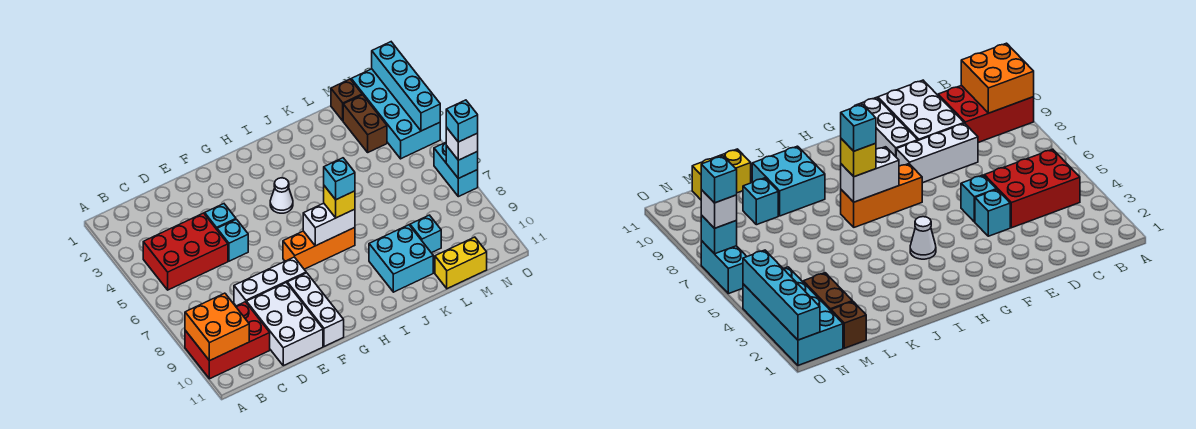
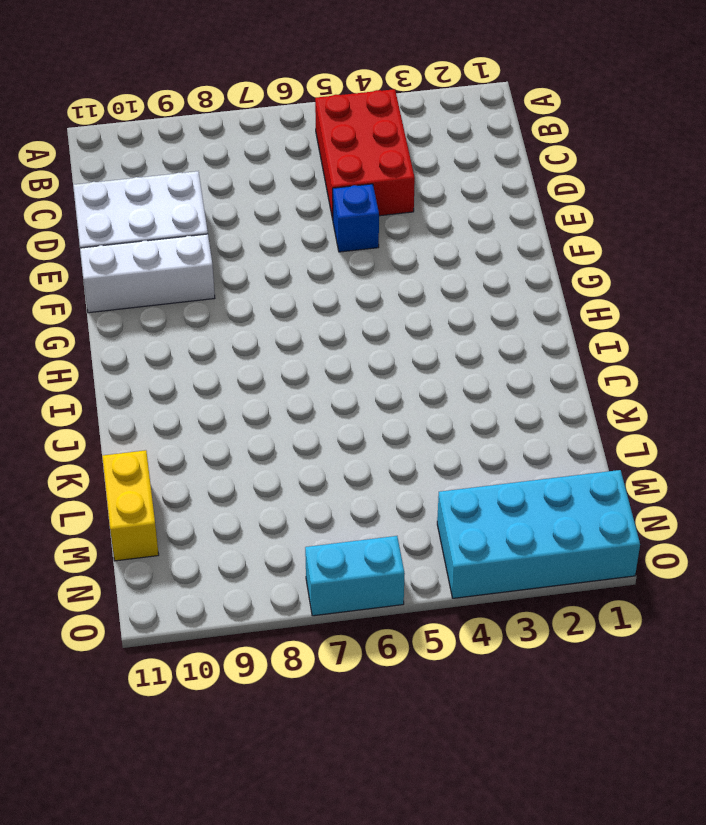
blue 1x1 brick [333,184,379,252] -> cyan 1x1 brick [217,219,248,261]
none -> red 2x3 brick [185,302,270,379]
none -> white 1x3 brick [234,257,306,306]
none -> cyan 1x1 brick [205,204,236,229]

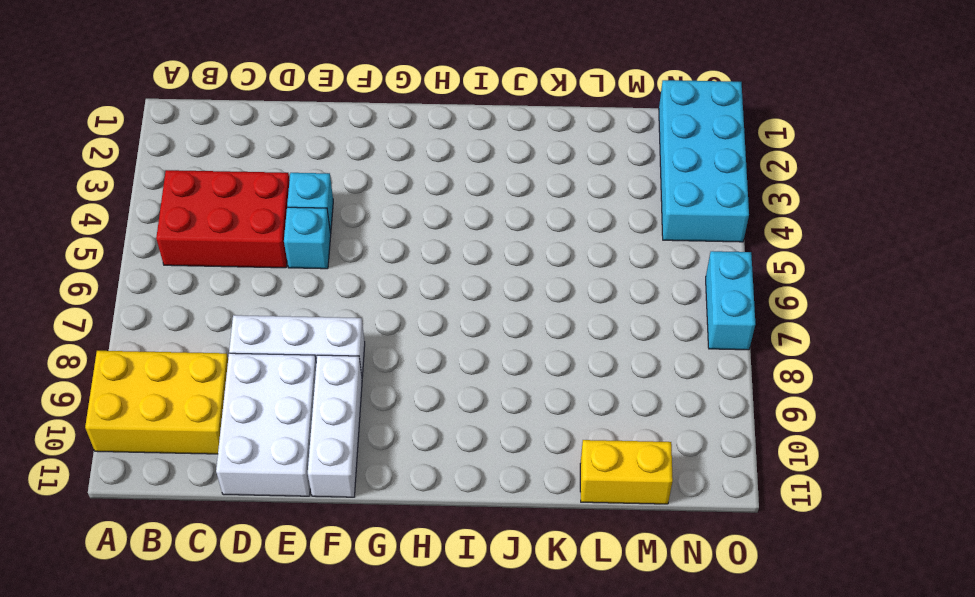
yellow 2x3 brick [85,351,228,454] -> red 2x3 brick [185,302,270,379]
none -> orange 1x3 brick [283,227,355,269]
none -> white 1x1 cone [270,178,293,213]
none -> cyan 2x2 brick [369,225,433,292]

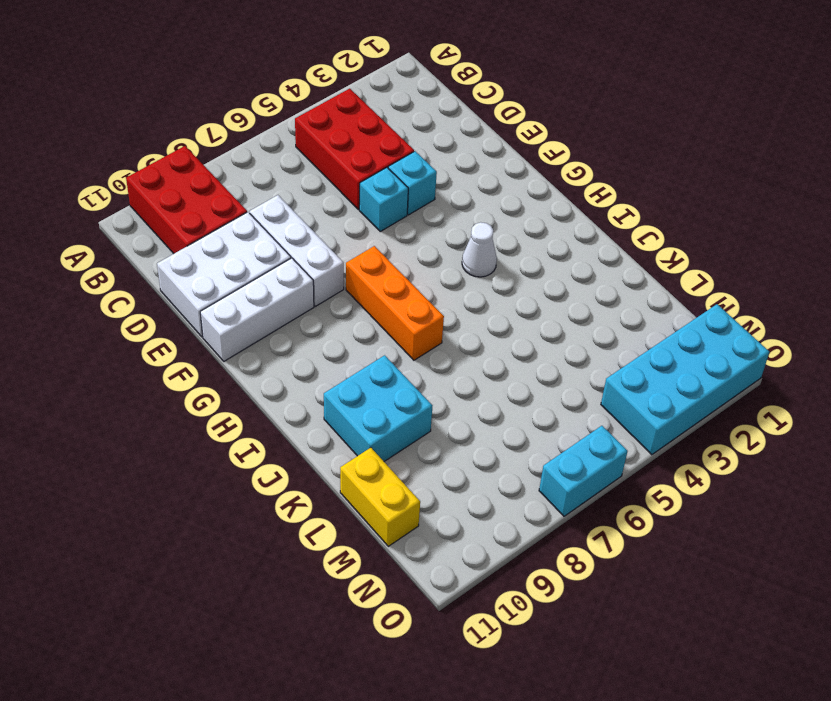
none -> cyan 1x1 brick [410,215,441,253]
none -> brown 1x1 brick [331,79,362,121]
none -> brown 1x2 brick [343,95,387,152]

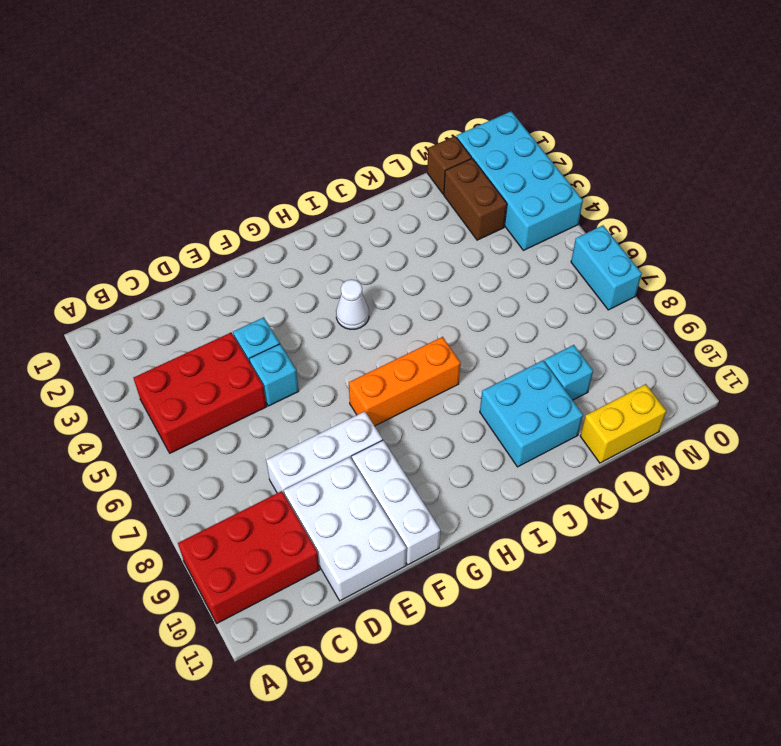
none -> orange 2x2 brick [185,293,249,361]
none -> white 1x2 brick [303,203,355,246]
none -> cyan 1x4 brick [372,42,440,131]

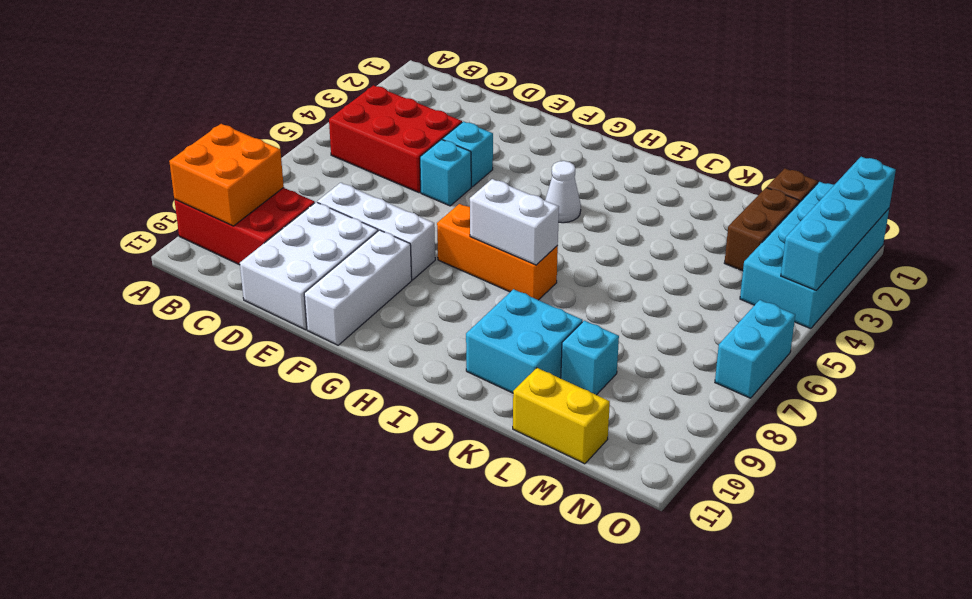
none -> cyan 1x1 brick [446,146,478,178]
none -> yellow 1x1 brick [324,186,355,218]
none -> white 1x1 brick [446,128,478,160]

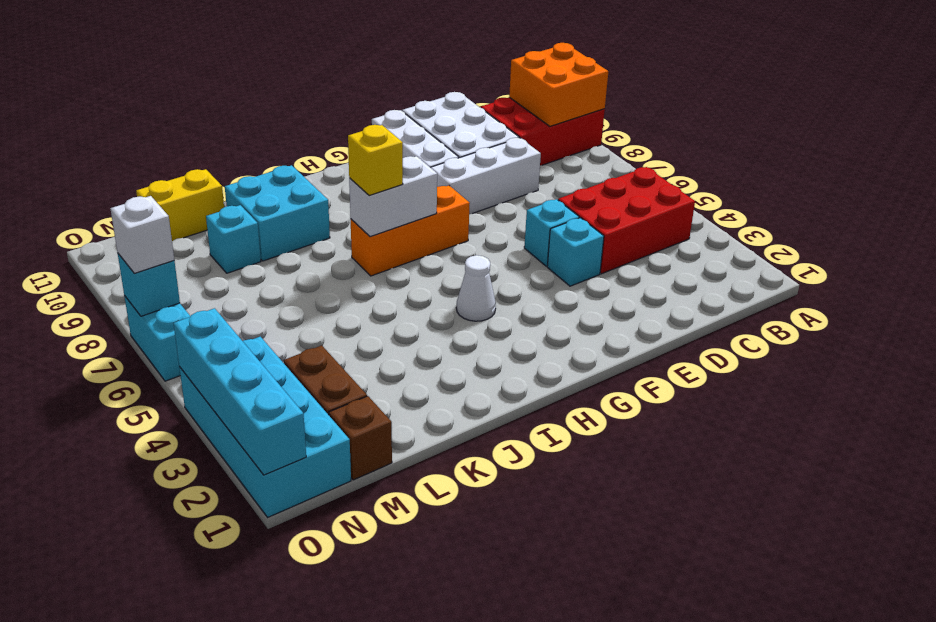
none -> cyan 1x1 brick [324,158,355,200]
none -> cyan 1x1 brick [446,100,478,142]

